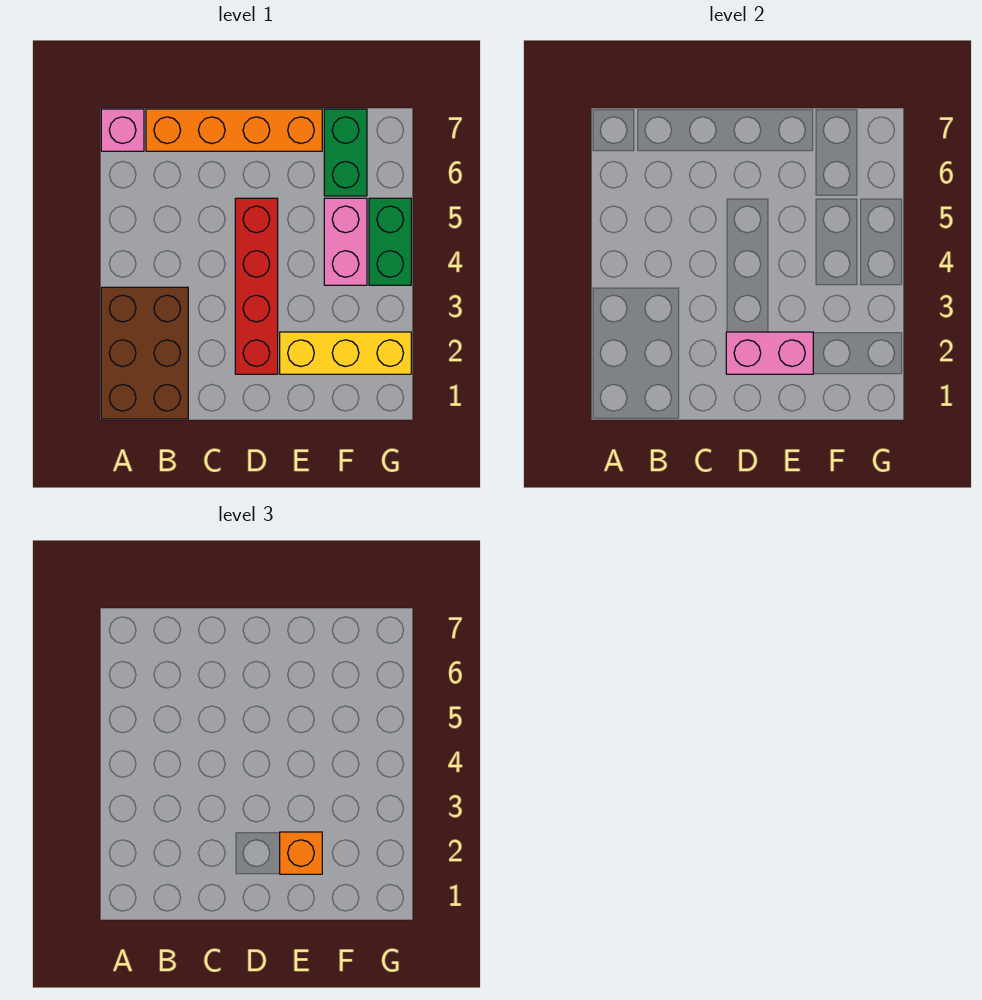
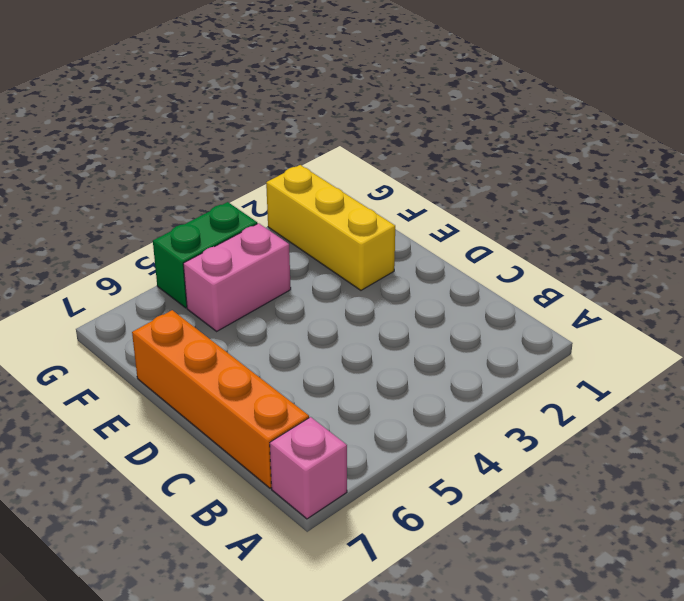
none -> brown 2x3 brick [101,287,188,419]
none -> red 1x4 brick [235,198,278,374]

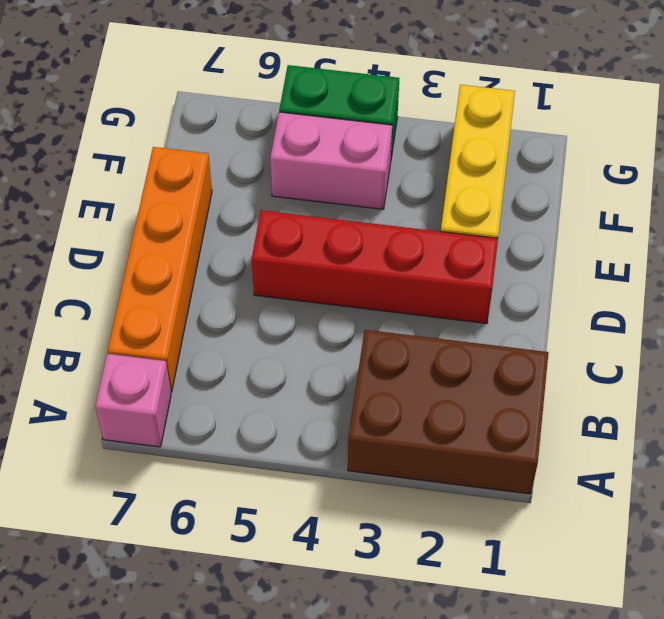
none -> green 1x2 brick [324,109,367,196]
none -> pink 1x2 brick [726,332,813,374]

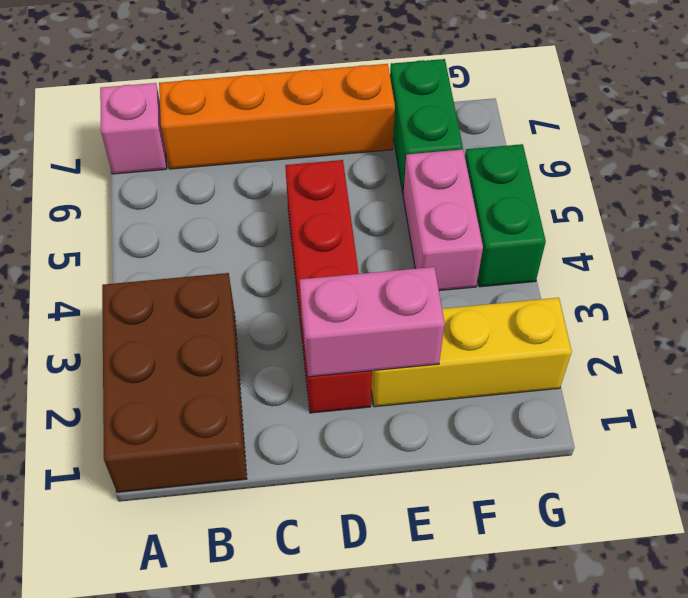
none -> orange 1x1 brick [280,832,322,874]

